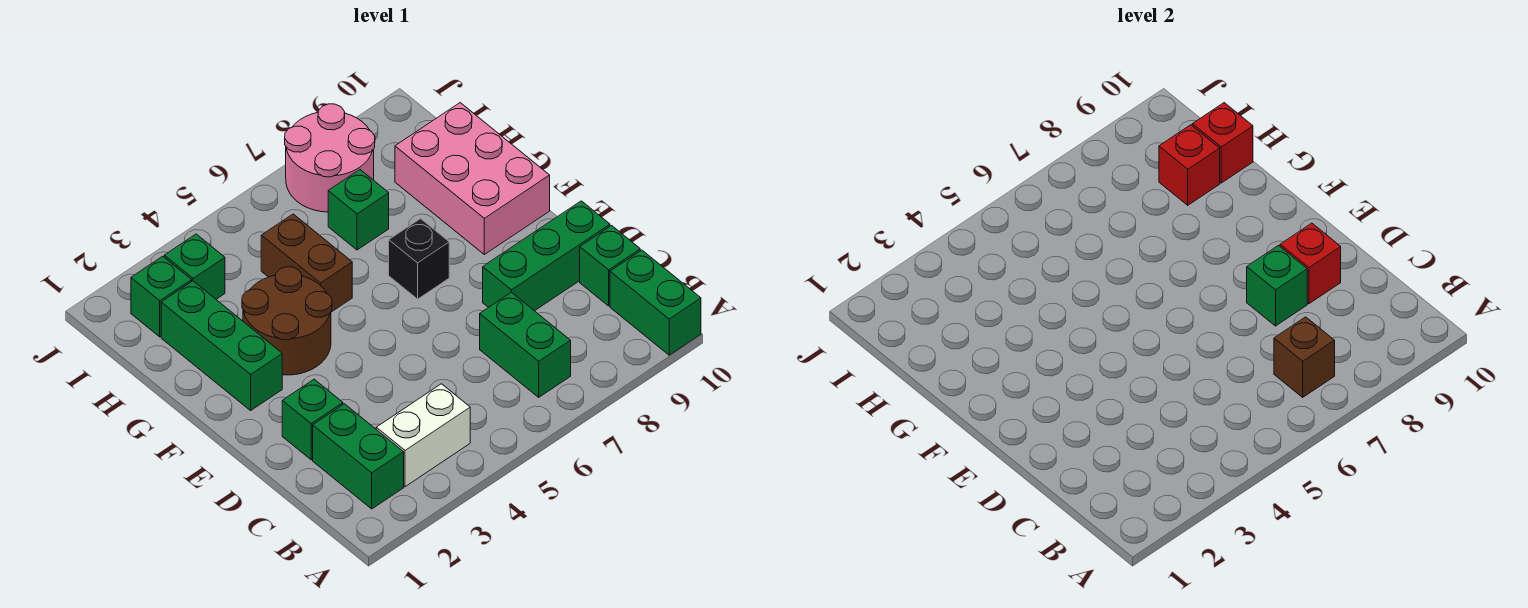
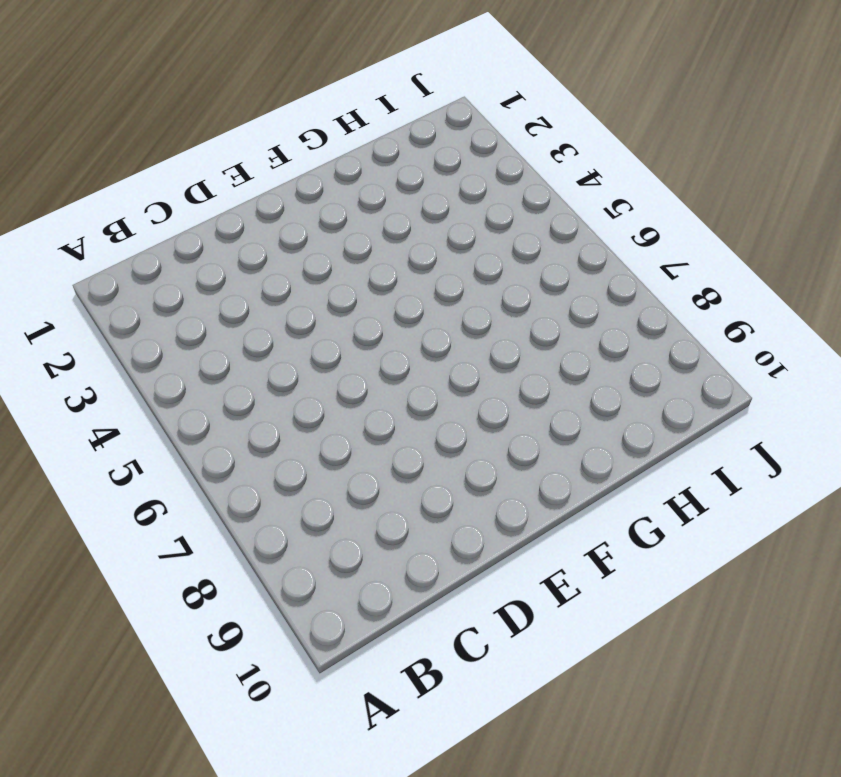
none -> green 1x2 brick [610,250,701,355]
none -> green 1x2 brick [313,404,404,509]
none -> white 1x2 brick [376,384,470,487]

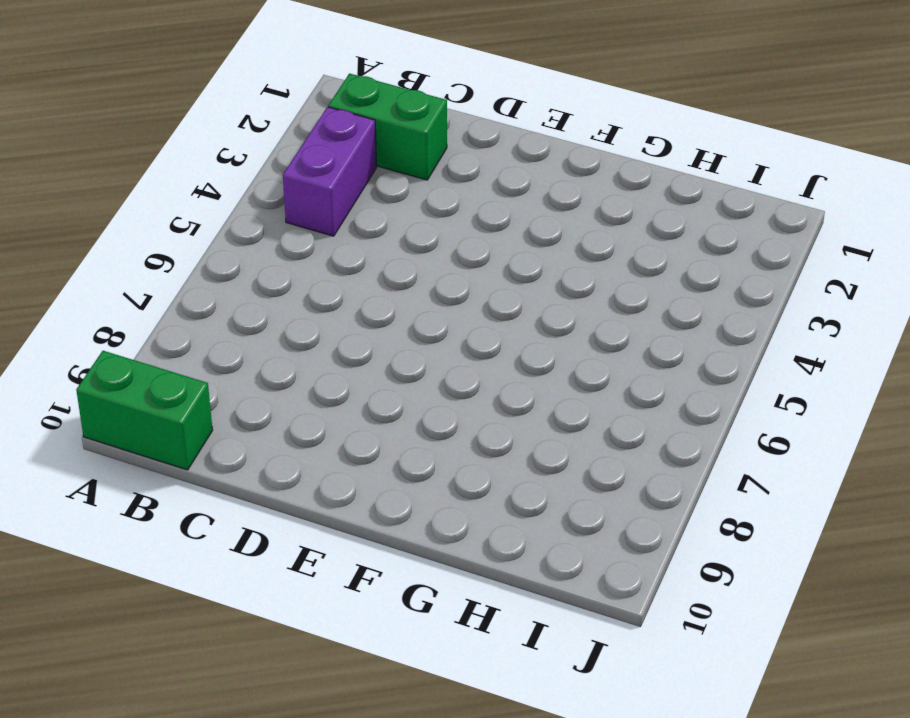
purple 1x2 brick [283,107,377,236] -> white 1x2 brick [376,384,470,487]
none -> green 1x2 brick [480,292,571,397]
none -> green 1x1 brick [580,226,640,306]
none -> green 1x1 brick [282,379,343,460]

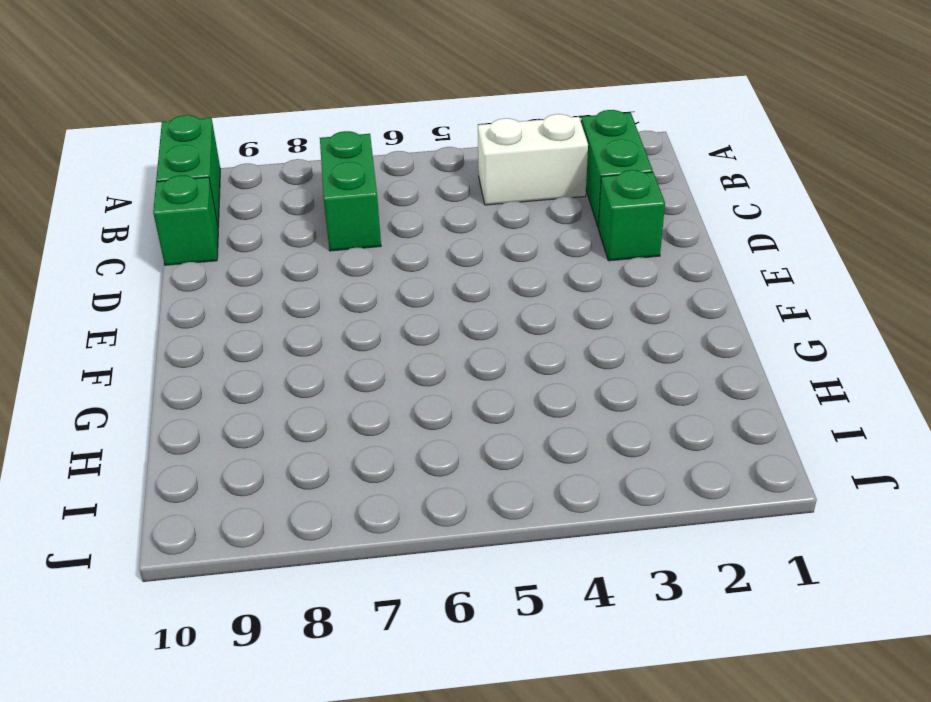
none -> green 1x3 brick [483,201,610,311]
none -> green 1x3 brick [161,281,282,410]
none -> brown 2x2 round brick [242,267,332,375]

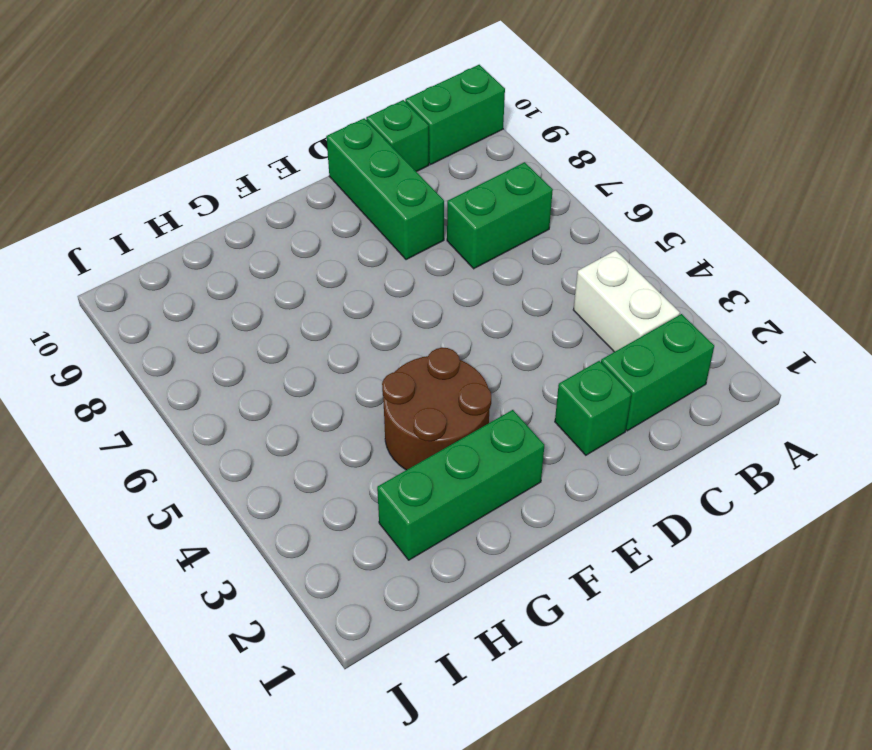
none -> black 1x1 brick [389,219,449,299]
none -> pink 2x3 brick [395,103,550,254]
none -> brown 1x2 brick [261,214,352,312]

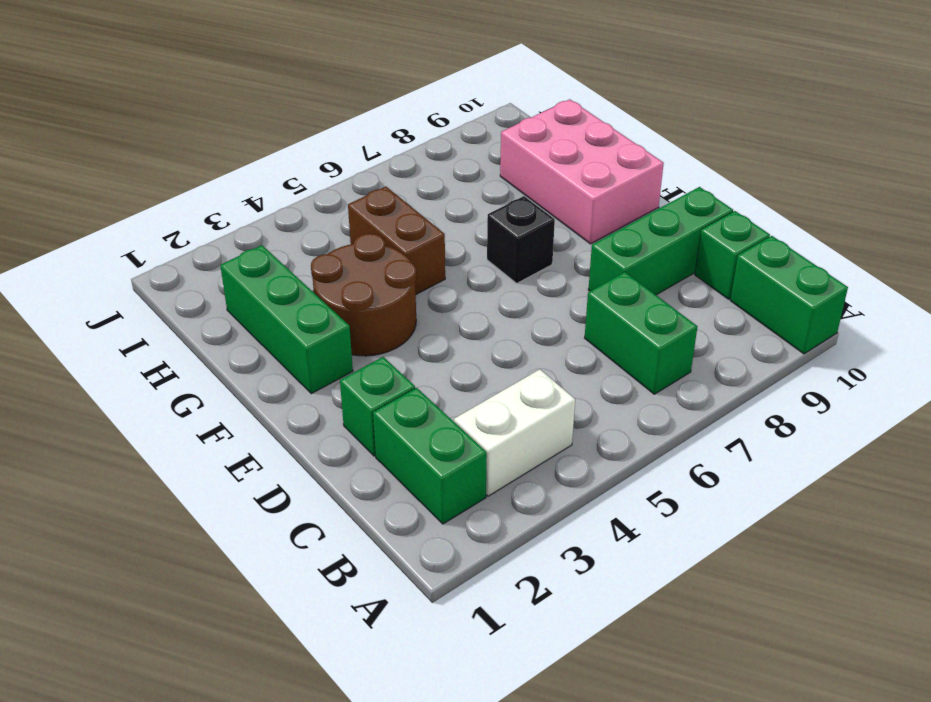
none -> green 1x1 brick [328,170,389,250]
none -> green 1x1 brick [131,256,192,337]
none -> green 1x1 brick [164,234,225,299]

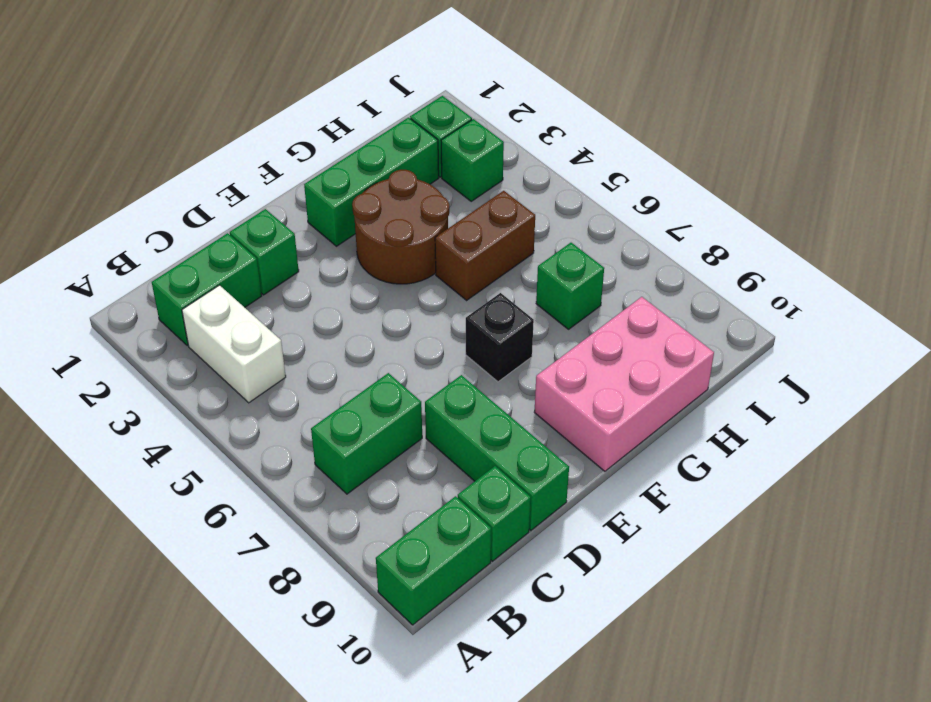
none -> pink 2x2 round brick [285,104,375,212]
none -> brown 1x1 brick [1274,317,1335,397]
none -> green 1x1 brick [1247,246,1307,326]

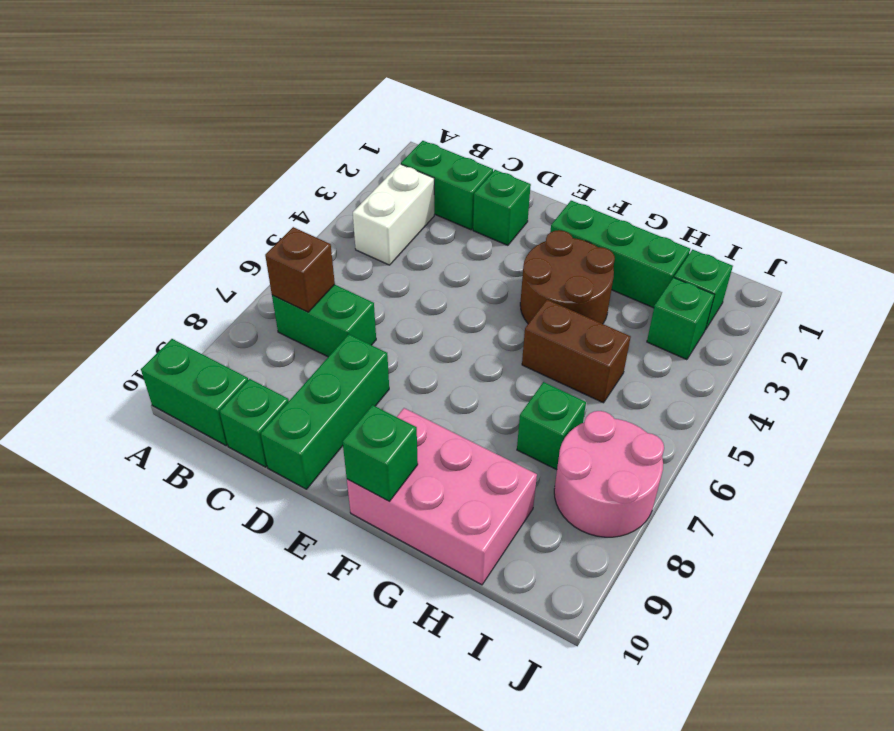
green 1x1 brick [343,405,418,501] -> green 1x1 brick moved to [1247,246,1307,326]
none -> black 1x1 brick [389,219,449,299]
none -> red 1x1 brick [1280,223,1341,304]
none -> red 1x1 brick [1159,125,1220,205]

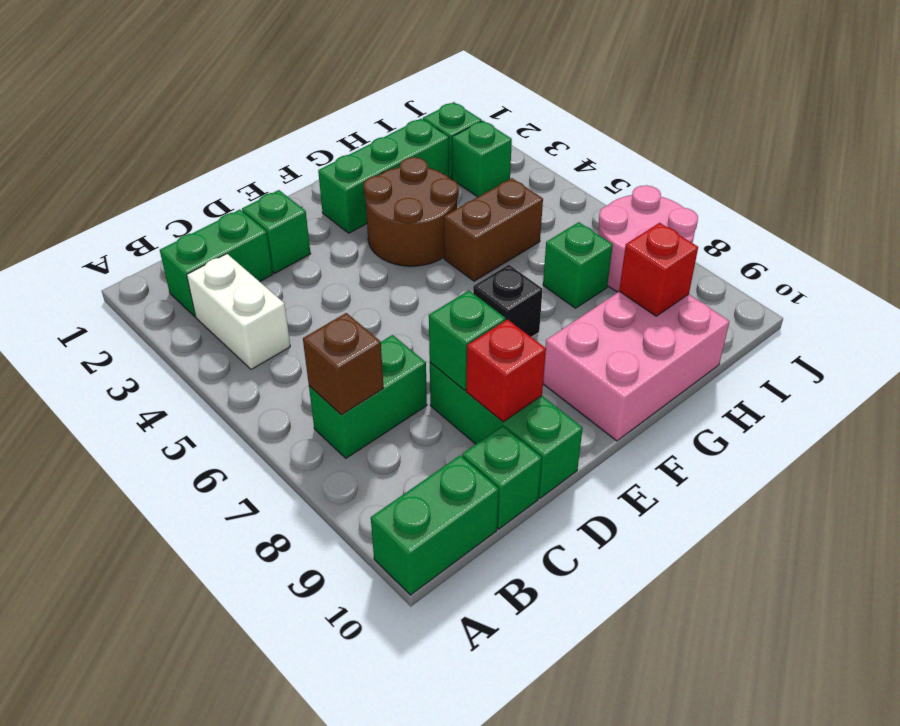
none -> red 1x1 brick [1192,103,1253,183]

